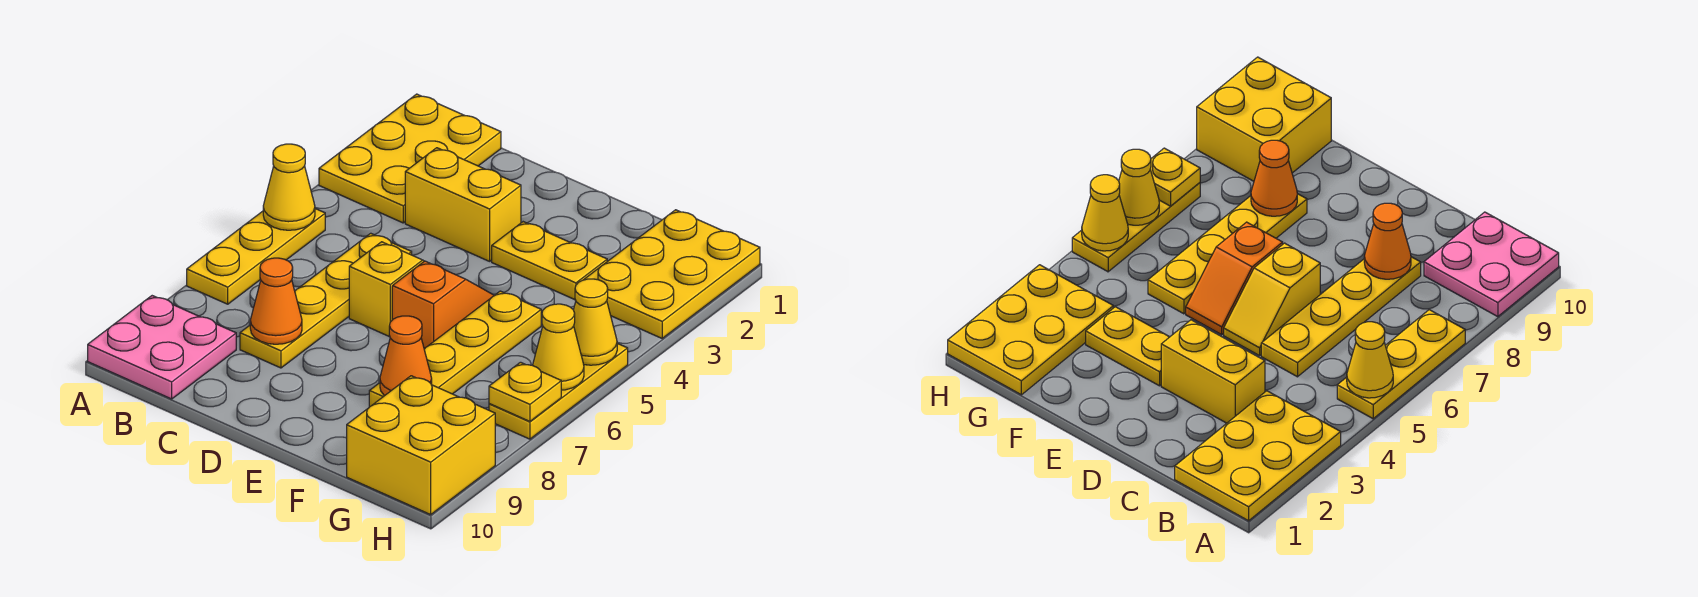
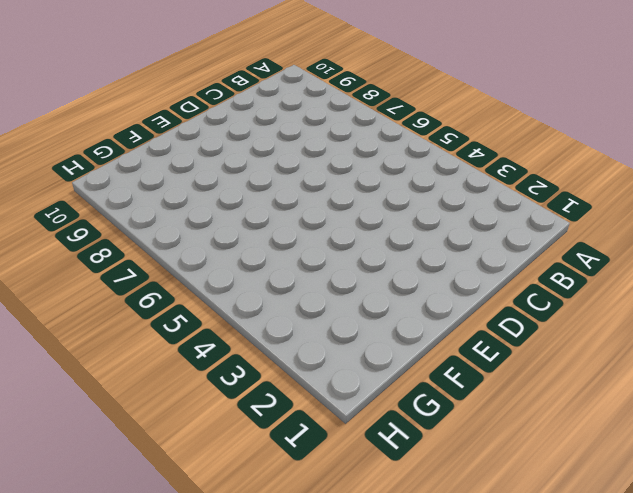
none -> yellow 2x3 plate [319,94,501,223]
none -> yellow 1x3 plate [187,209,325,304]
none -> pink 2x2 plate [88,296,236,399]

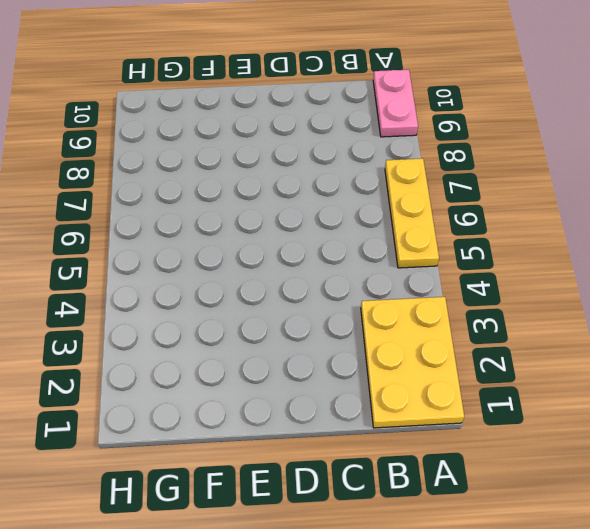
pink 1x2 plate [373,70,418,137] -> pink 2x2 plate [88,296,236,399]
none -> yellow 1x2 brick [405,148,521,261]
none -> yellow 1x4 plate [240,233,412,368]
none -> yellow 1x2 slope [349,242,424,337]

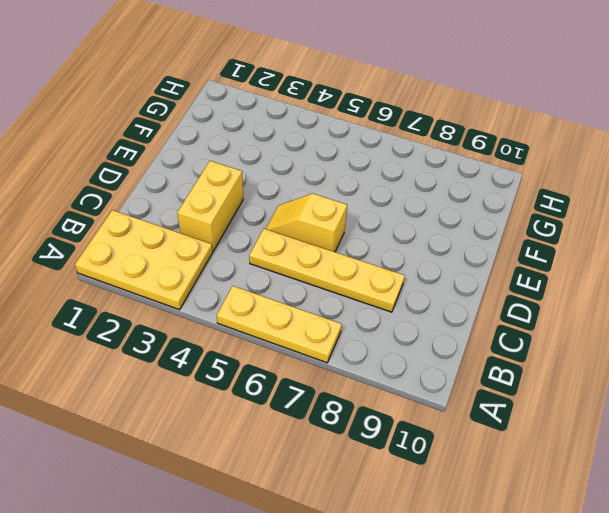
none -> pink 2x2 plate [88,296,236,399]
none -> yellow 1x2 plate [492,222,607,300]
none -> orange 1x2 slope [392,261,494,349]

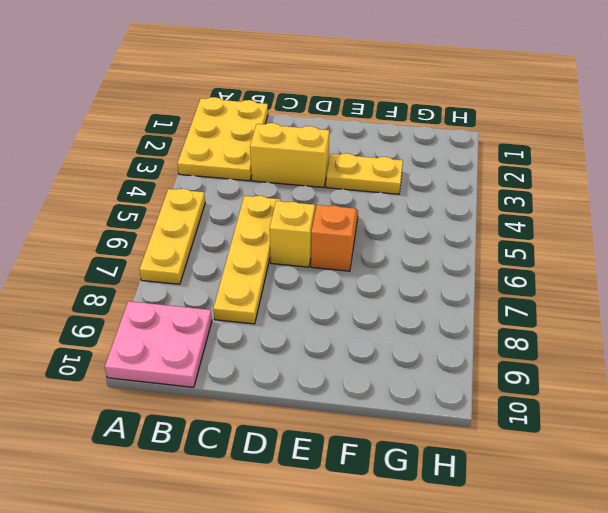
none -> yellow 1x4 plate [369,291,541,407]
none -> yellow 2x3 plate [584,210,760,338]
none -> yellow 2x2 brick [347,376,495,515]

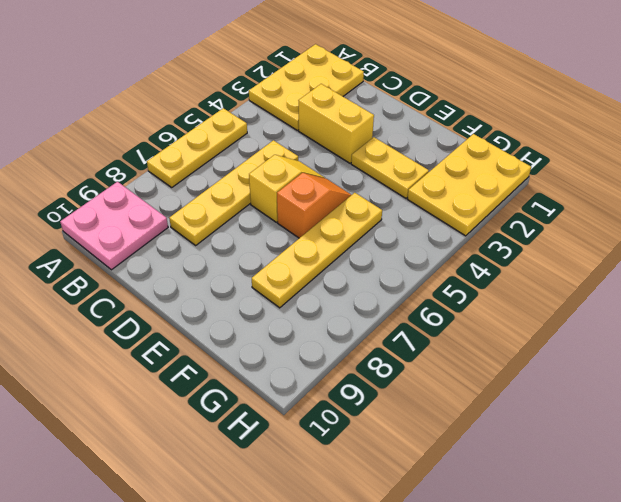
none -> yellow 2x2 brick [347,376,495,515]
none -> yellow 1x3 plate [489,343,628,439]
none -> yellow 1x1 cone [263,144,315,230]

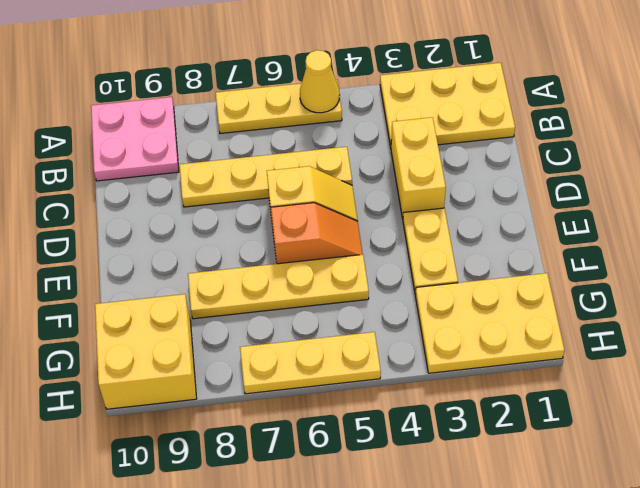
none -> orange 1x1 cone [250,258,302,344]
none -> orange 1x1 cone [380,316,432,396]
none -> yellow 1x1 cone [574,279,617,365]

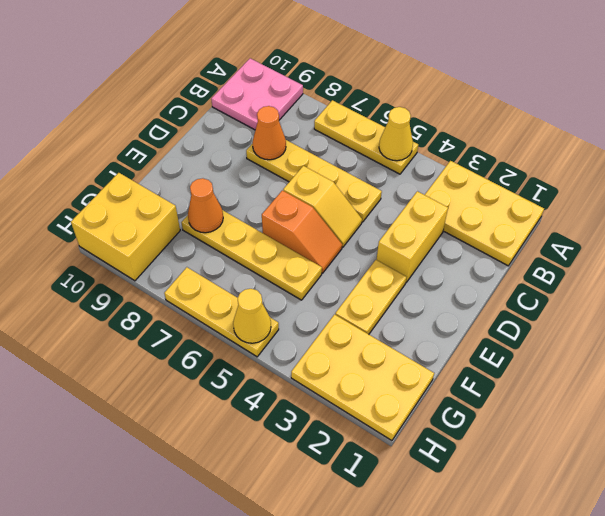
none -> yellow 1x1 cone [533,304,584,390]
none -> yellow 1x1 plate [489,362,561,421]

